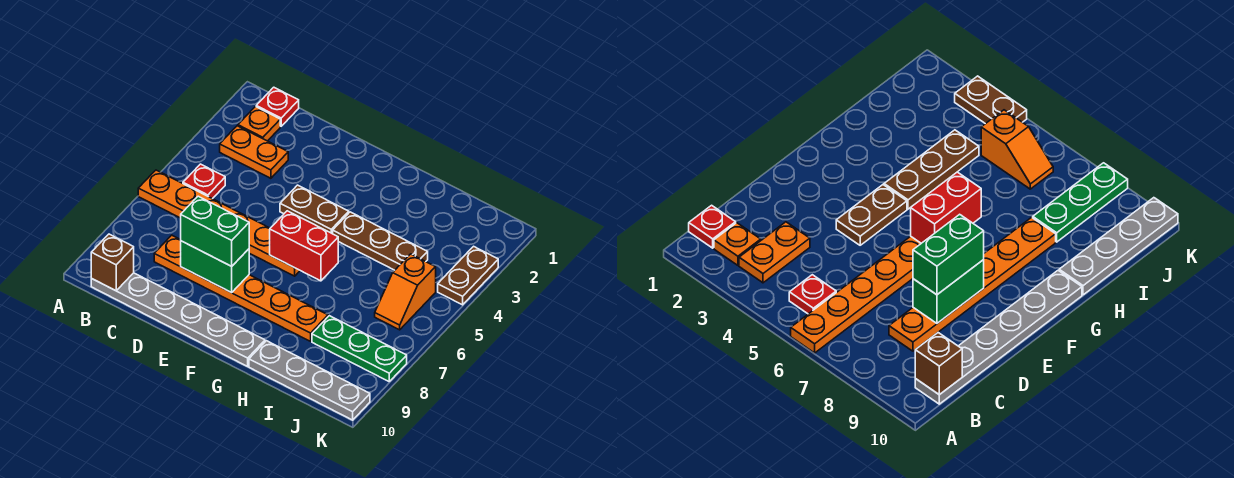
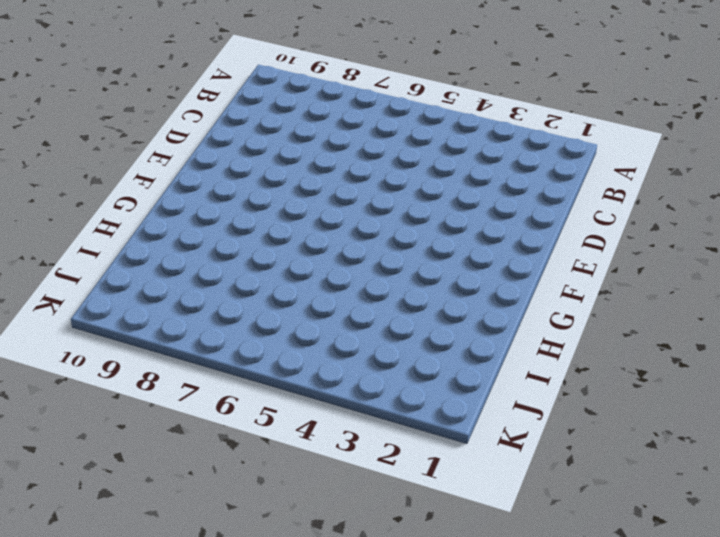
none -> orange 1x6 plate [138,170,300,276]
none -> red 1x1 plate [256,87,299,126]
none -> orange 1x1 plate [238,107,280,141]

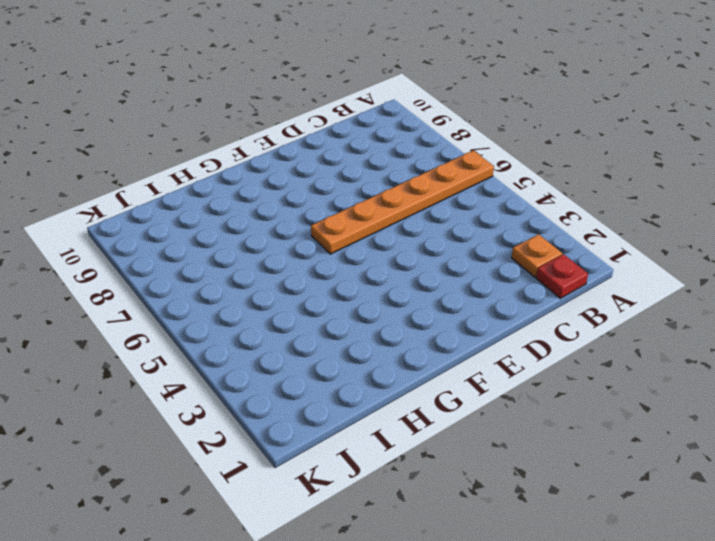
none -> orange 1x2 plate [220,126,288,178]
none -> red 1x1 plate [183,164,225,199]
none -> grey 1x6 plate [91,273,265,366]

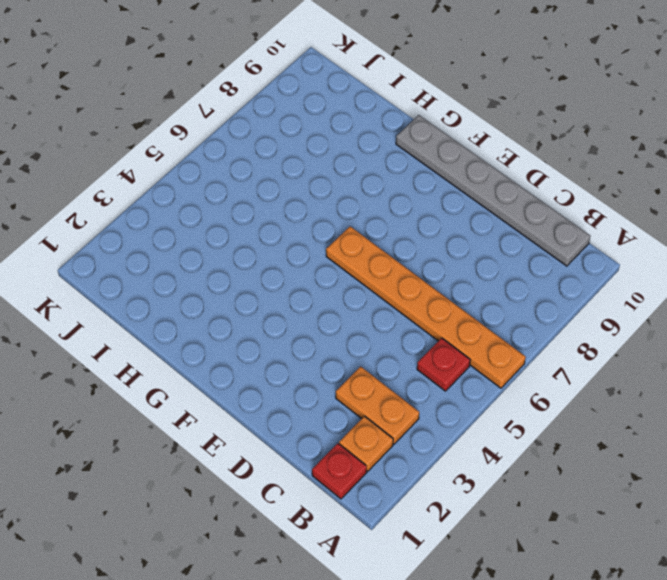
none -> orange 1x6 plate [154,235,328,341]
none -> brown 1x2 plate [280,185,349,234]
none -> brown 1x3 plate [333,212,428,270]

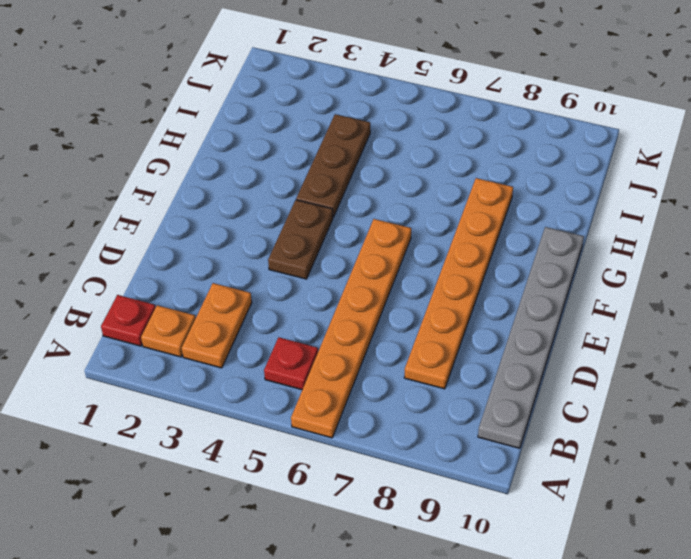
none -> grey 1x4 plate [249,341,370,420]
none -> green 1x3 plate [312,316,407,381]
none -> orange 1x2 slope [375,254,436,330]

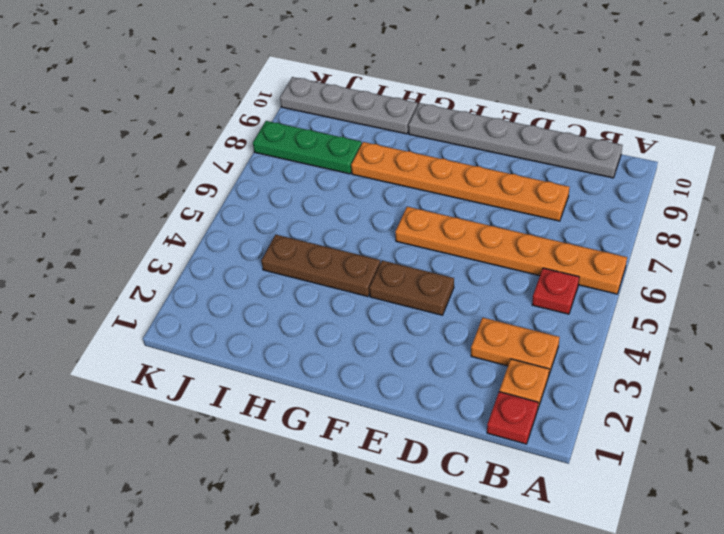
none -> orange 1x2 slope [375,254,436,330]
none -> brown 1x2 plate [438,246,498,305]
none -> brown 1x1 brick [91,234,134,291]

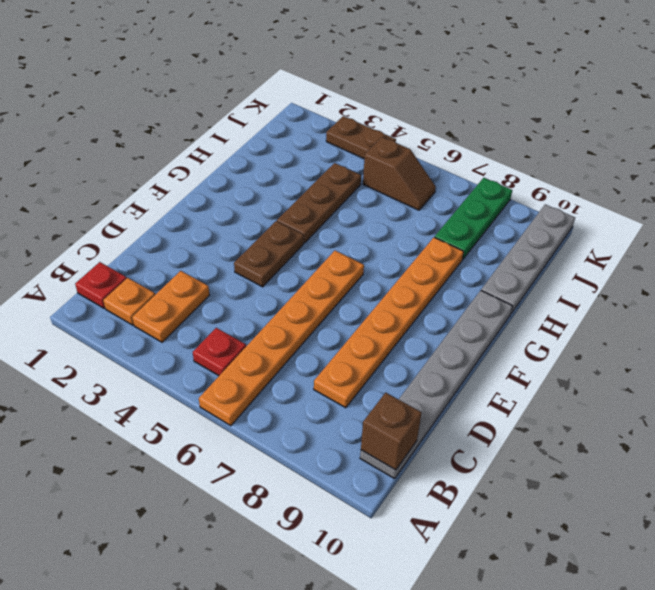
brown 1x2 slope [363,137,436,210] -> orange 1x2 slope [375,254,436,330]
none -> green 1x2 brick [181,241,249,293]
none -> red 1x2 brick [270,211,338,281]
none -> green 1x2 brick [181,196,249,266]

